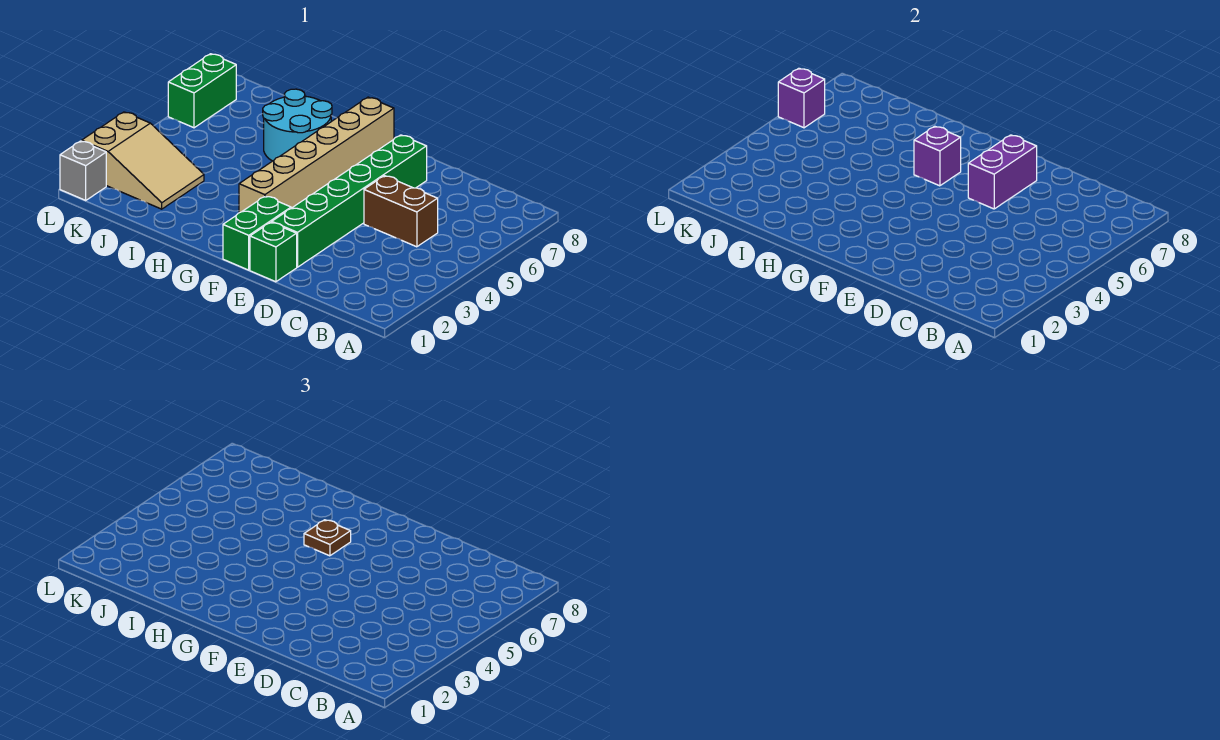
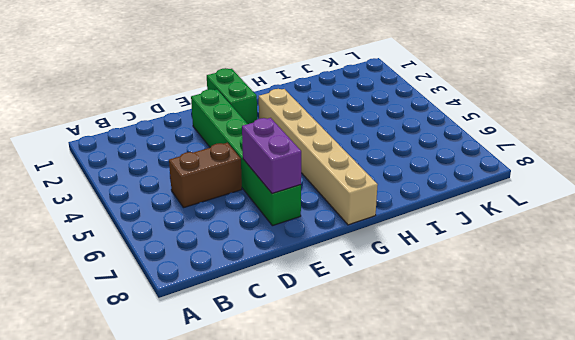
none -> green 1x1 brick [250,222,297,282]
none -> cyan 2x2 round brick [263,89,332,161]
none -> tan 2x3 slope [82,112,204,209]

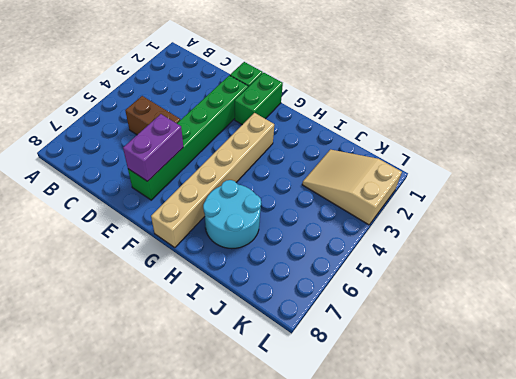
none -> grey 1x1 brick [60,141,106,200]
none -> green 1x2 brick [168,54,236,128]
none -> purple 1x1 brick [914,126,961,186]

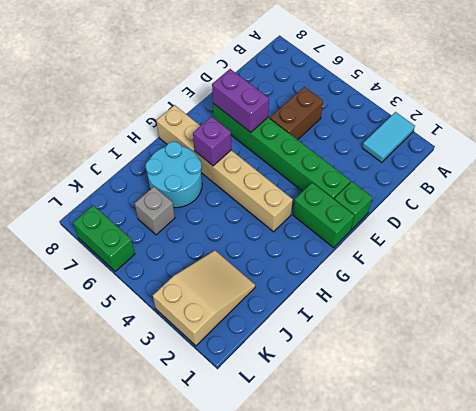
cyan 1x2 tile [362,112,415,163] -> none
grey 1x1 brick [135,187,175,235] -> grey 1x1 brick moved to [60,141,106,200]
none -> purple 1x1 brick [778,68,825,128]
none -> brown 1x1 plate [304,520,351,556]

